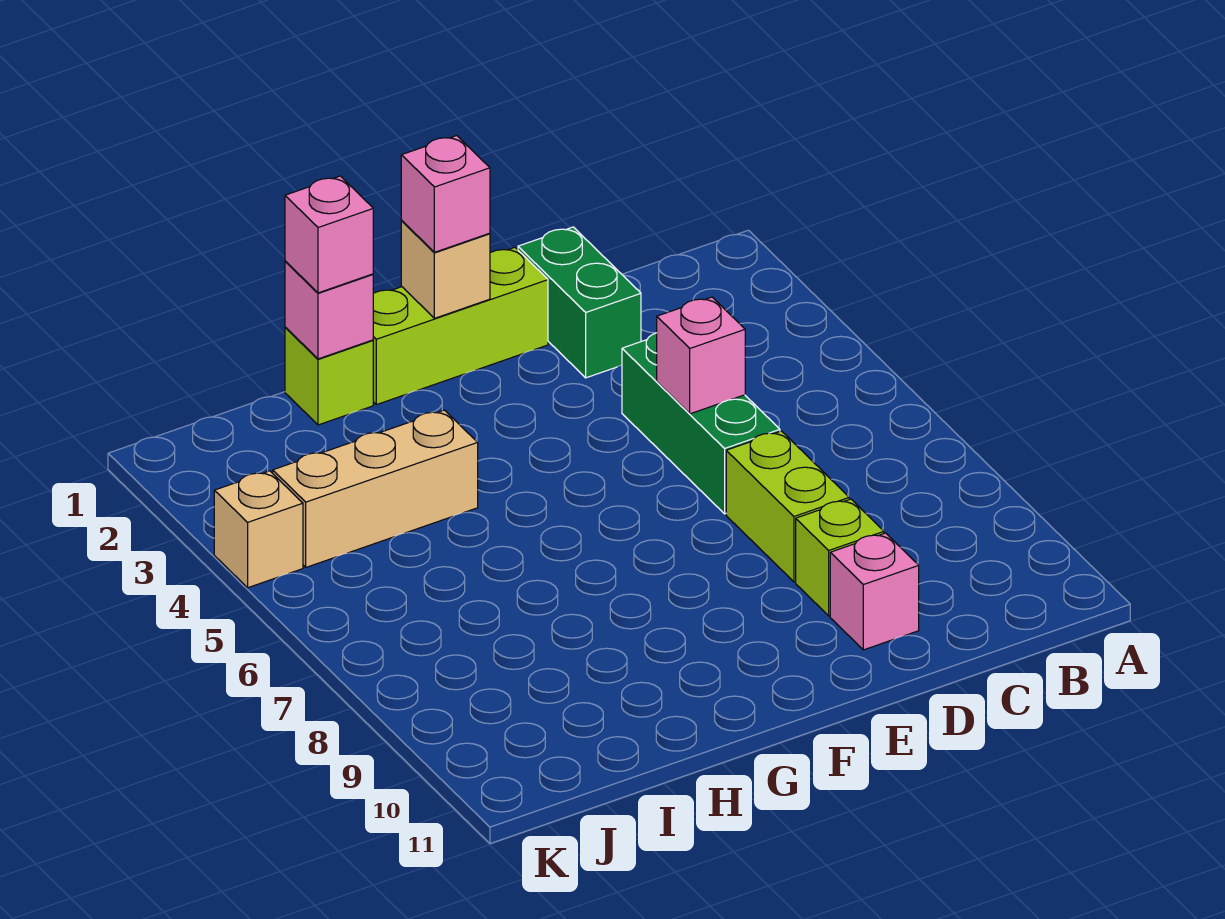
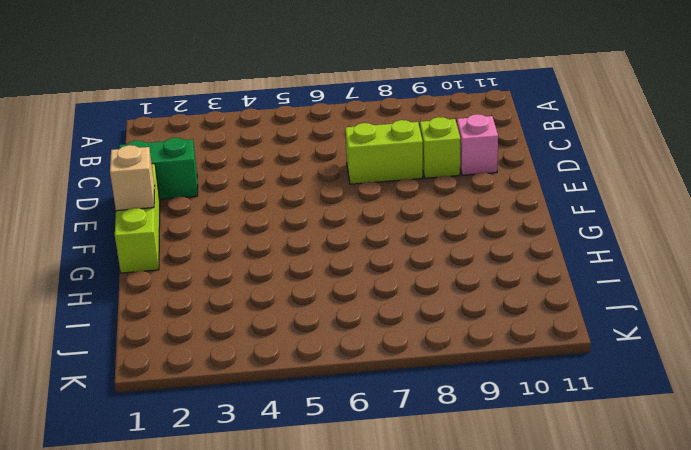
none -> green 1x3 brick [622,333,780,514]
none -> lime 1x1 brick [285,327,373,425]
none -> tan 1x3 brick [273,410,478,567]

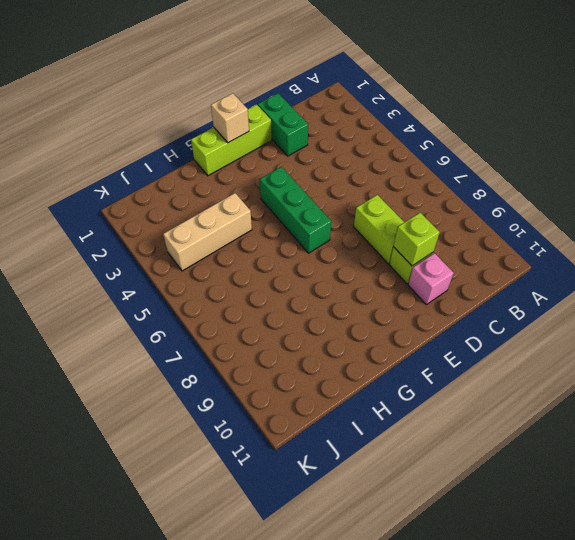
lime 1x1 brick [393,213,440,266] -> lime 1x1 brick moved to [285,327,373,425]
green 1x3 brick [260,167,331,253] -> green 1x3 brick moved to [622,333,780,514]
none -> tan 1x1 brick [214,471,303,588]
none -> pink 1x1 brick [657,297,745,414]
none -> pink 1x1 brick [285,261,373,359]

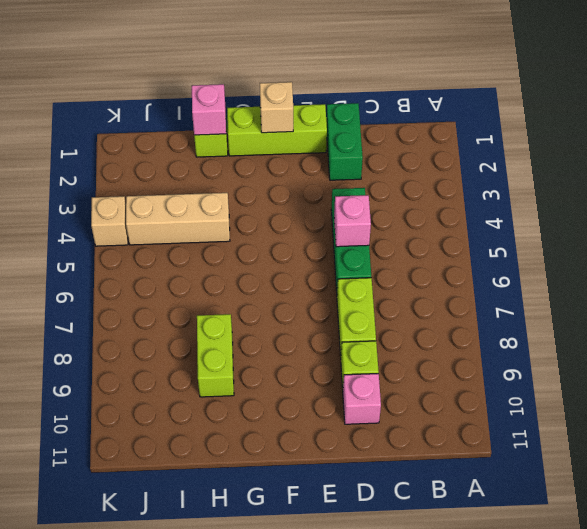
lime 1x2 brick [197,314,234,397] -> none
none -> pink 1x1 brick [401,136,490,252]
none -> pink 1x1 brick [285,176,373,293]

